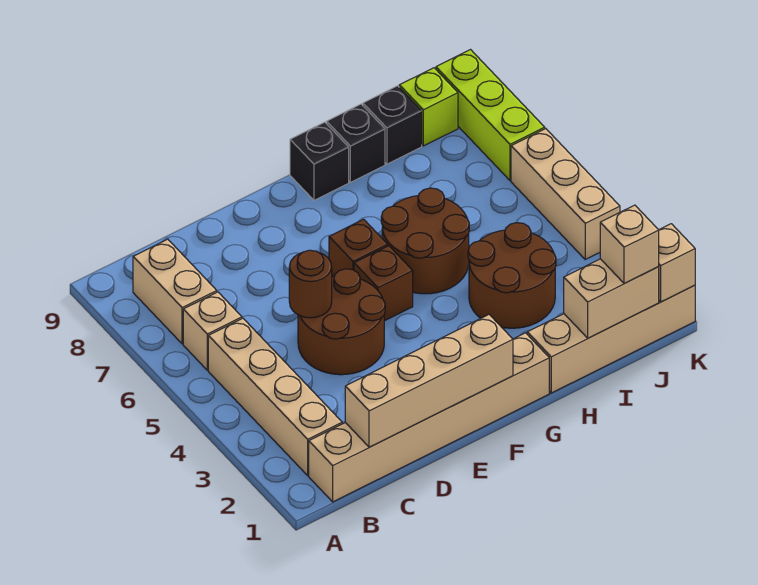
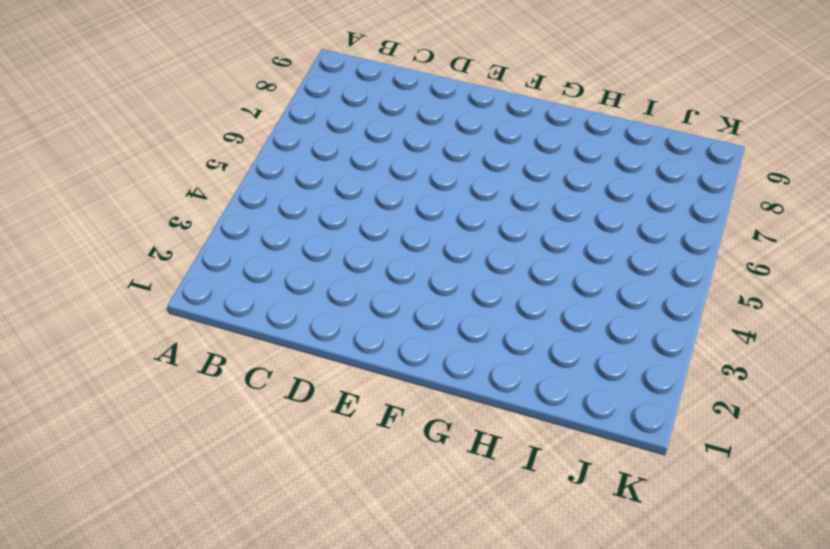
none -> tan 1x6 brick [309,333,549,502]
none -> tan 1x4 brick [208,318,342,475]
none -> tan 1x1 brick [183,292,242,370]

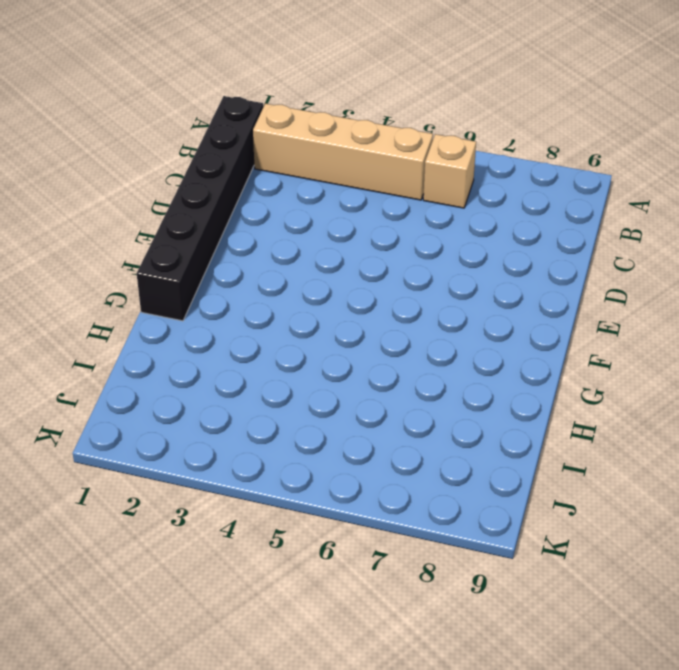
black 1x6 brick [137,96,263,321] -> tan 1x6 brick [309,333,549,502]
none -> tan 1x2 brick [133,239,217,344]
none -> brown 2x2 round brick [298,269,385,375]
none -> brown 1x1 brick [354,246,413,321]

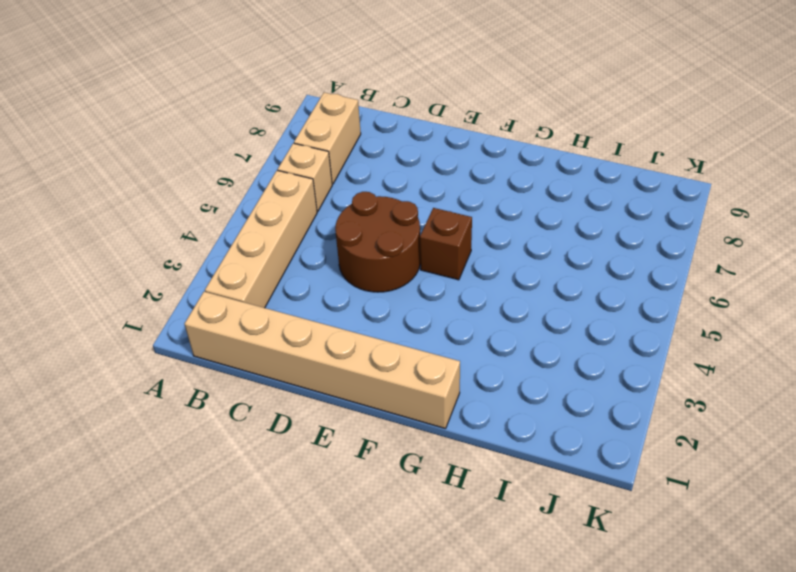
none -> brown 1x1 brick [329,219,388,276]
none -> brown 2x2 round brick [381,188,469,294]
none -> black 1x1 brick [290,122,349,200]

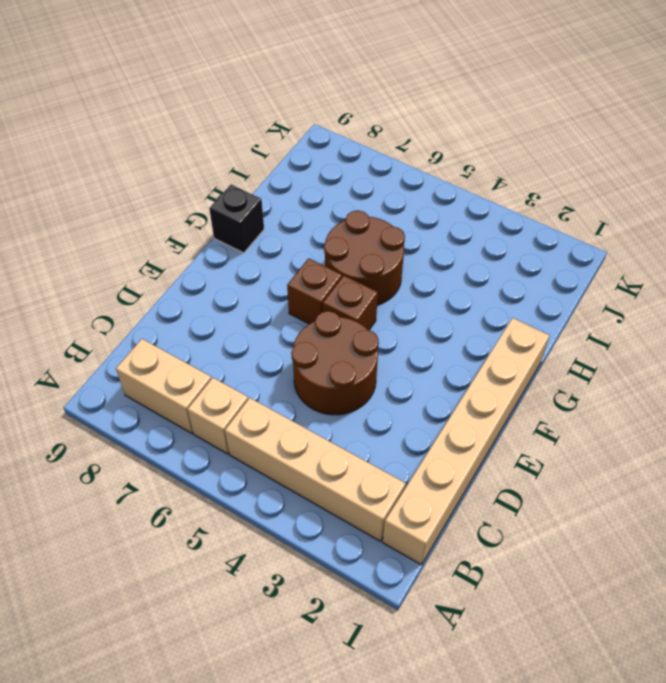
none -> tan 1x4 brick [527,285,695,393]
none -> brown 2x2 round brick [468,223,556,328]
none -> black 1x1 brick [327,104,385,182]

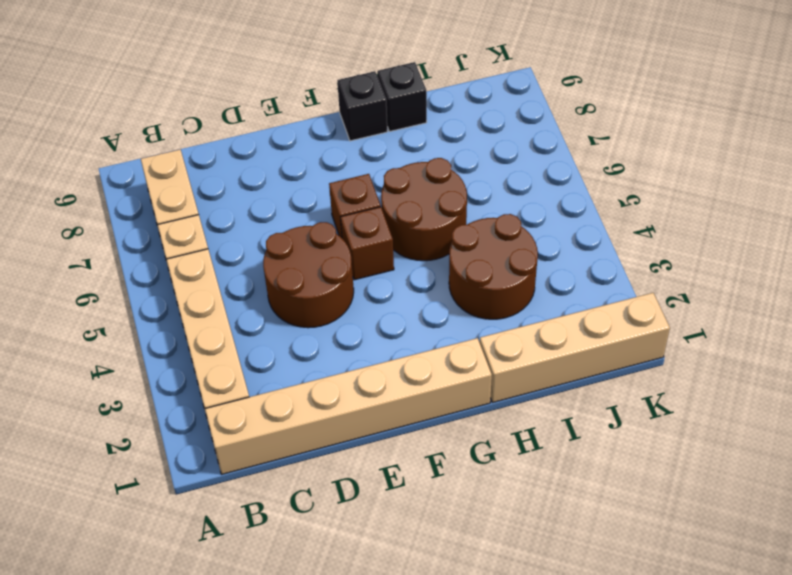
none -> black 1x1 brick [363,86,422,164]
none -> lime 1x1 brick [399,68,458,146]
none -> tan 1x3 brick [511,129,620,259]

